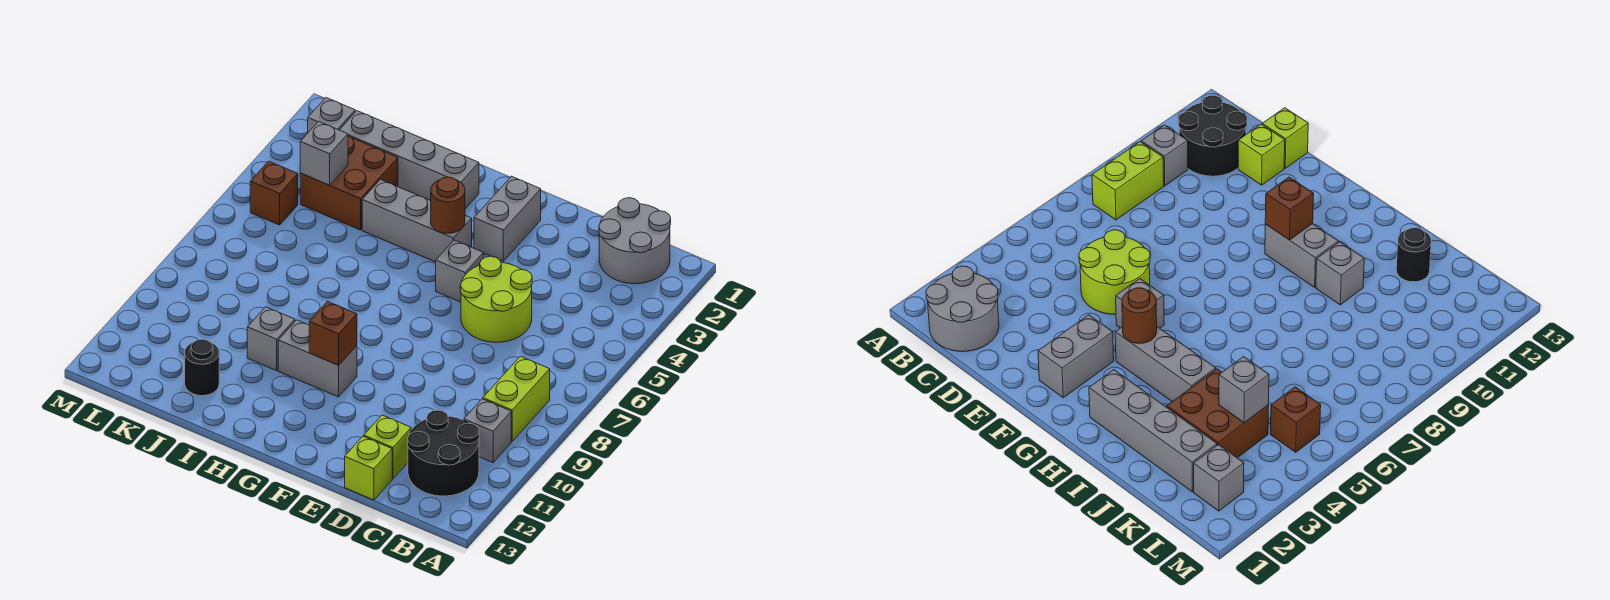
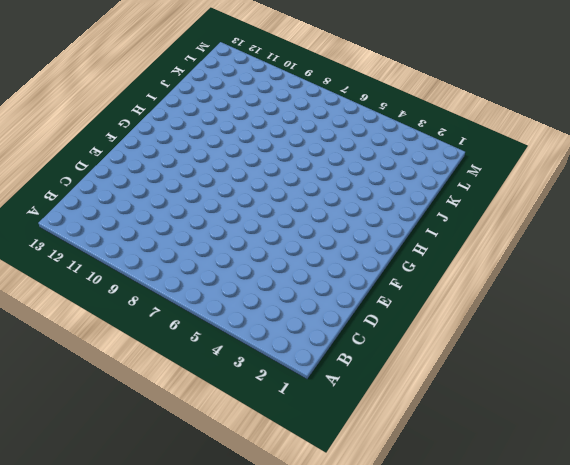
none -> grey 2x2 round brick [599,198,671,284]
none -> lime 1x2 brick [483,356,550,441]
none -> grey 1x1 brick [464,399,511,463]

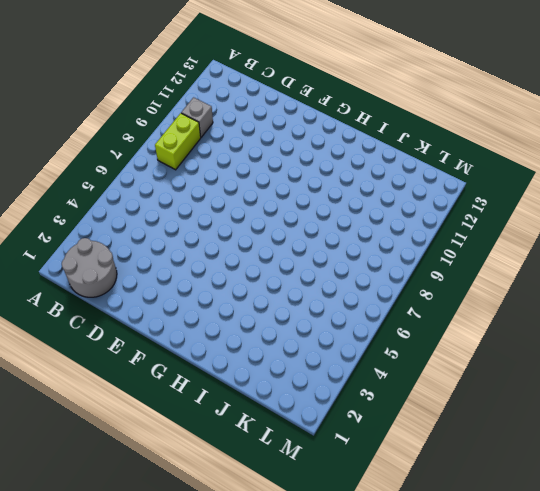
none -> black 2x2 round brick [408,410,479,496]
none -> lime 2x2 round brick [460,256,532,342]
none -> lime 1x1 brick [364,415,411,479]

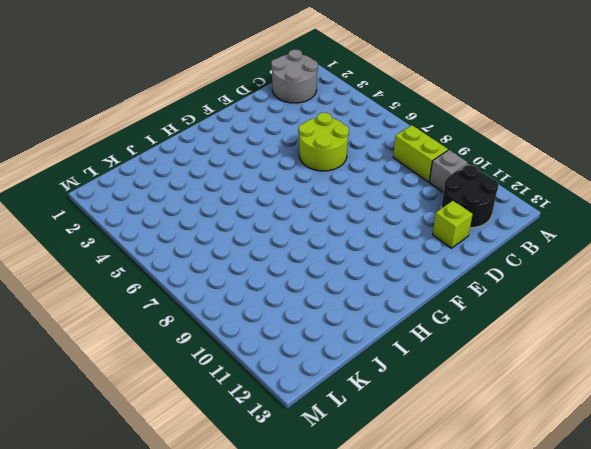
none -> lime 1x1 brick [345,436,392,500]
none -> grey 1x2 brick [474,176,541,261]
none -> grey 1x1 brick [436,240,483,302]

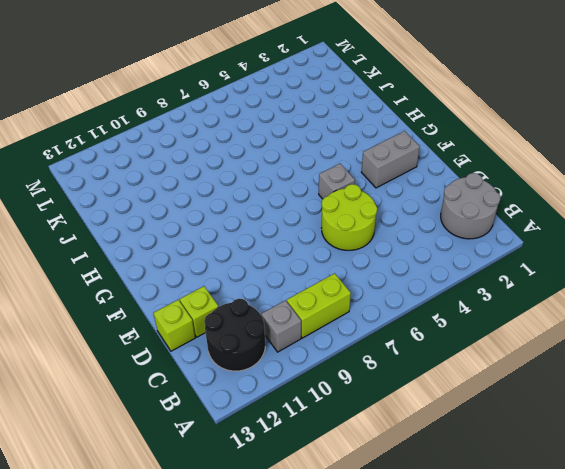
none -> grey 1x3 brick [362,179,472,262]
none -> grey 1x2 brick [278,320,357,397]
none -> grey 1x4 brick [340,111,479,209]

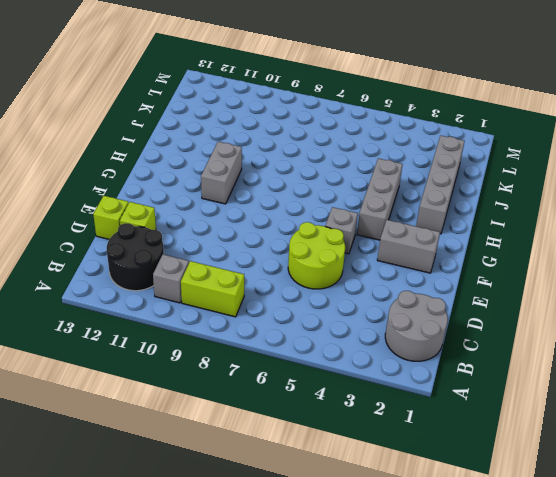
none -> grey 1x1 brick [247,307,295,371]
none -> brown 2x2 brick [300,136,398,230]
none -> black 1x1 round brick [185,339,219,396]

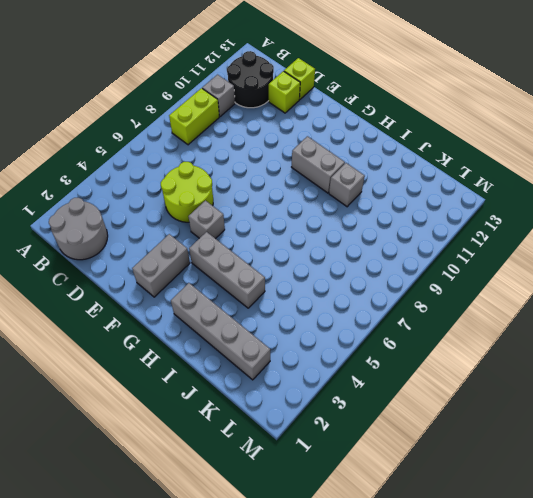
none -> brown 2x2 brick [300,136,398,230]
none -> black 1x1 round brick [185,339,219,396]
none -> grey 1x1 brick [308,98,355,132]

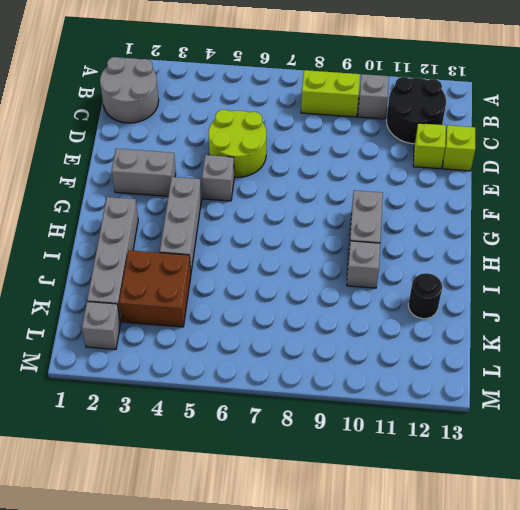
none -> brown 1x1 brick [250,161,298,225]
none -> brown 1x1 round brick [431,177,465,233]
none -> brown 1x1 brick [309,301,357,365]

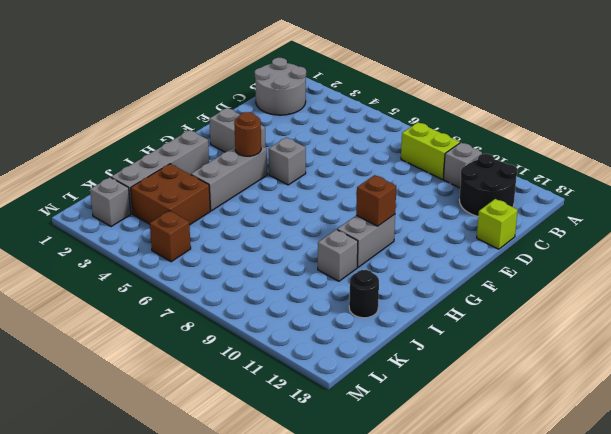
none -> lime 2x2 round brick [460,256,532,342]
none -> lime 1x1 brick [364,415,411,479]
none -> grey 1x1 brick [300,121,348,185]

